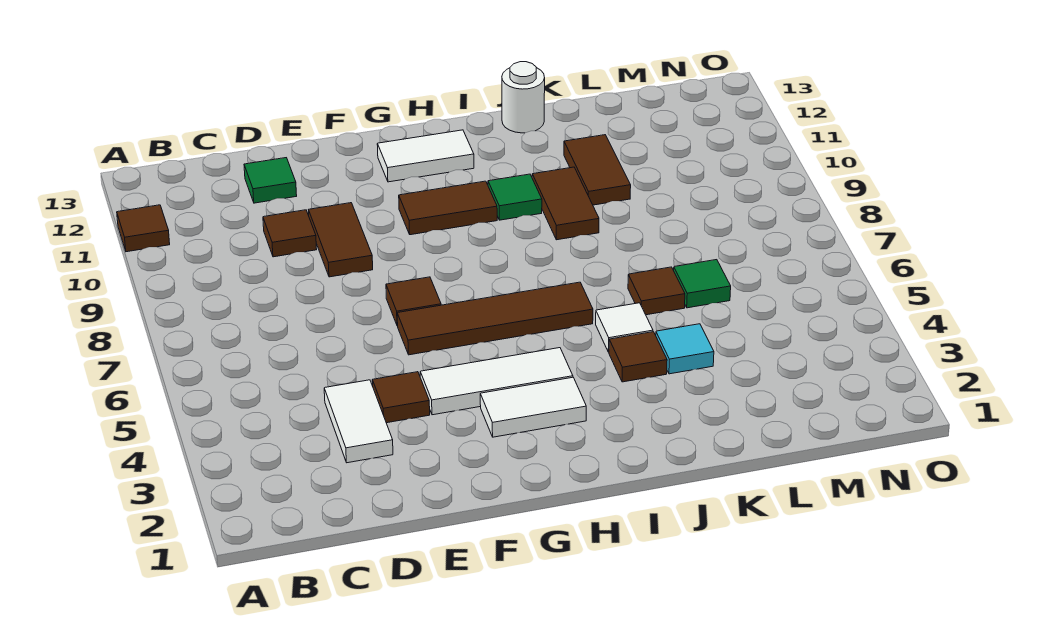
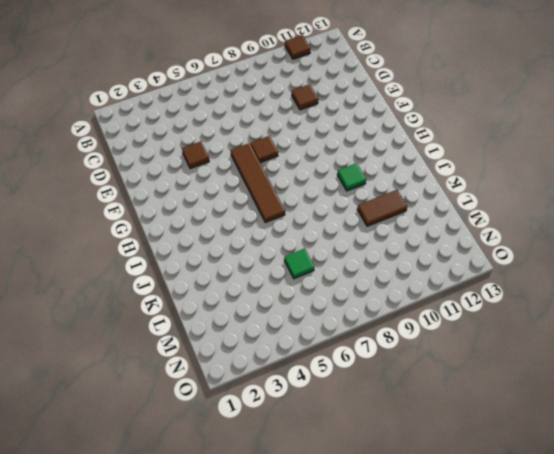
none -> white 1x2 tile [324,380,393,463]
none -> green 1x1 tile [244,158,297,203]
none -> brown 1x2 tile [309,203,373,277]

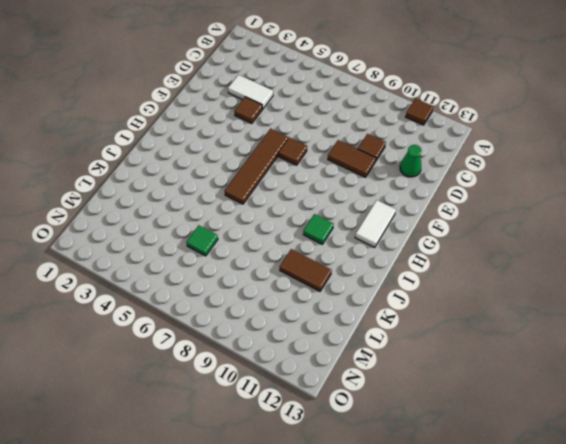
green 1x1 cone [400,145,422,177] -> green 1x1 tile [244,158,297,203]
none -> white 1x3 tile [420,348,573,415]
none -> white 1x2 tile [480,377,586,437]
none -> brown 1x2 tile [399,181,497,235]

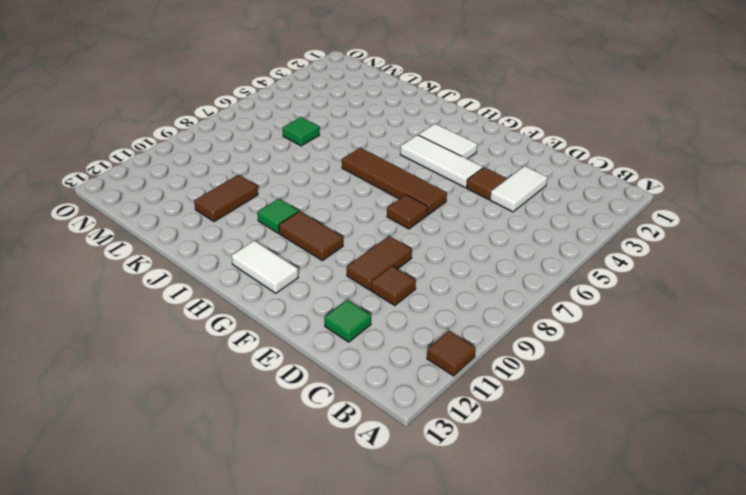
none -> brown 1x1 tile [609,332,667,382]
none -> white 1x1 tile [596,303,653,352]
none -> brown 1x2 tile [532,167,599,240]

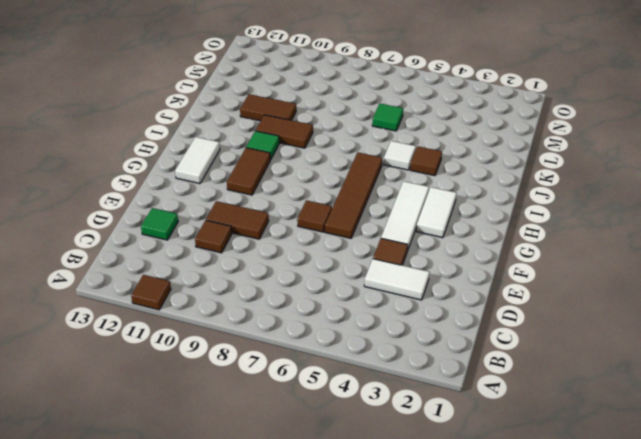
none -> white 1x1 round brick [502,62,545,133]
none -> cyan 1x1 tile [656,324,714,374]
none -> brown 1x1 tile [628,267,685,315]

